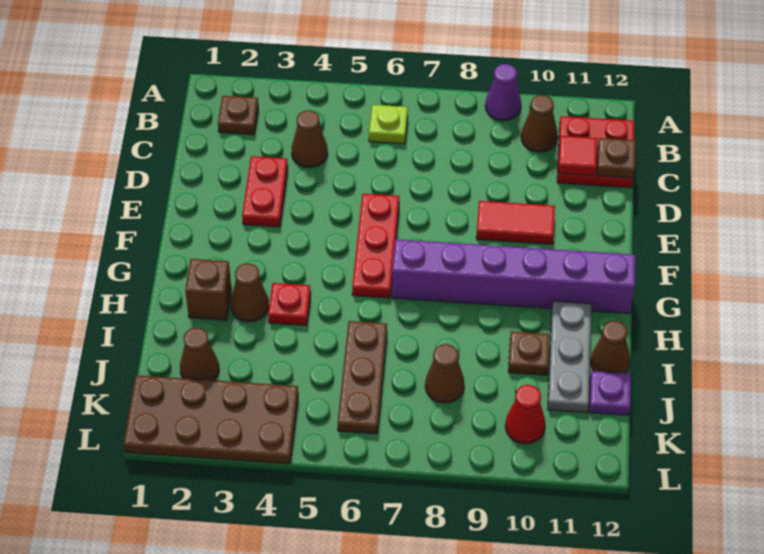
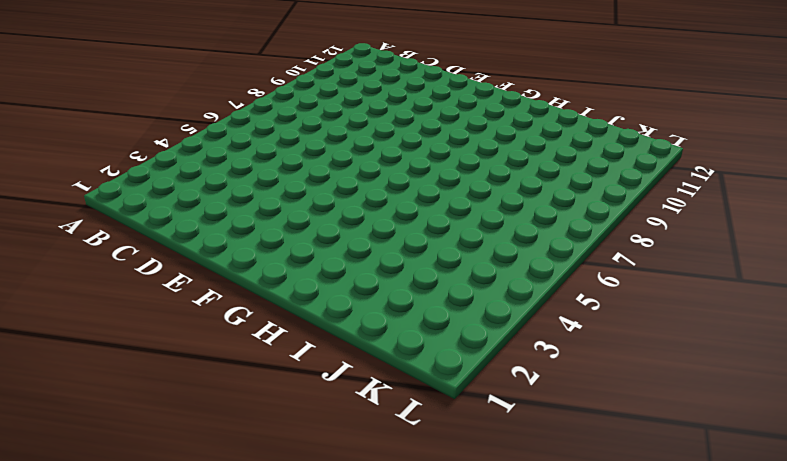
none -> purple 1x1 cone [485,64,521,121]
none -> brown 1x1 plate [218,96,258,135]
none -> lime 1x1 plate [369,105,408,144]

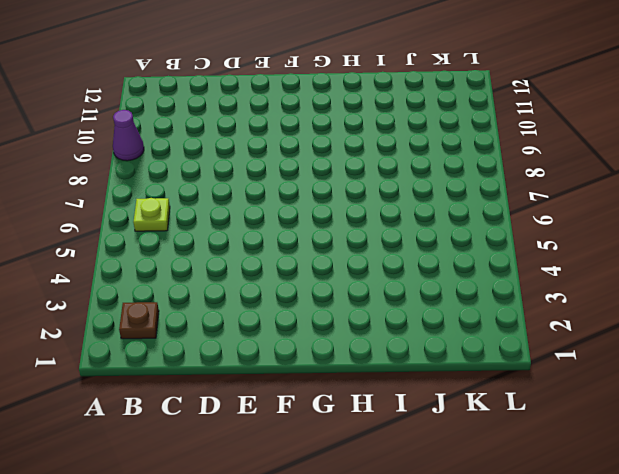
none -> brown 1x1 cone [521,95,558,152]
none -> red 2x2 plate [557,116,635,188]
none -> brown 1x1 cone [291,110,328,168]

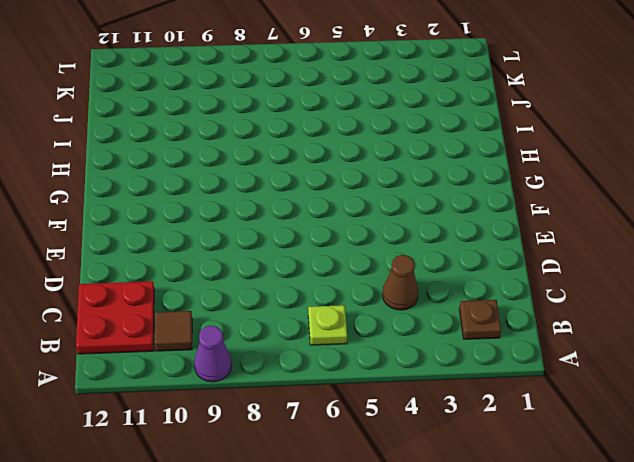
brown 1x1 tile [154,311,192,351] -> brown 1x1 cone [521,95,558,152]
none -> red 1x2 plate [242,156,288,227]
none -> red 1x3 plate [352,194,399,298]
none -> red 1x2 tile [476,201,555,244]

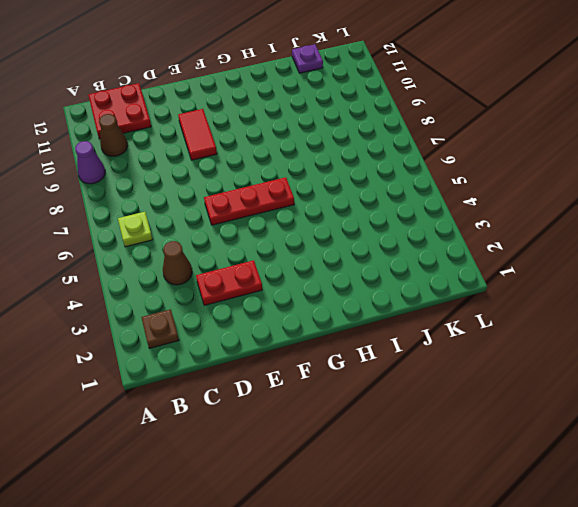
none -> purple 1x6 brick [392,239,635,314]
none -> brown 1x1 brick [185,259,231,320]
none -> brown 1x1 cone [231,263,269,322]

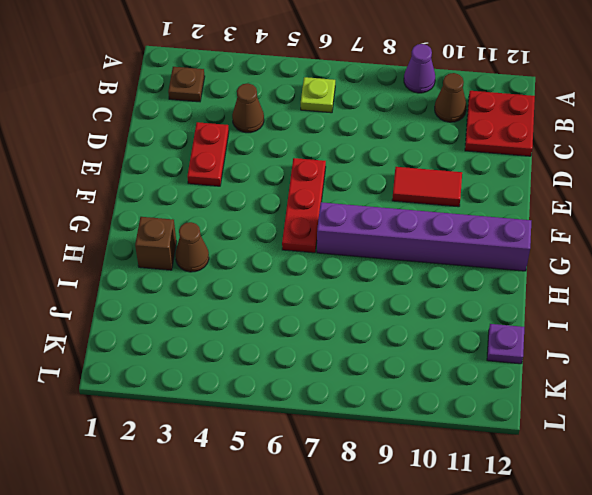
none -> red 1x1 plate [268,283,311,326]
none -> grey 1x3 plate [548,301,591,413]
none -> brown 1x3 plate [338,321,387,434]

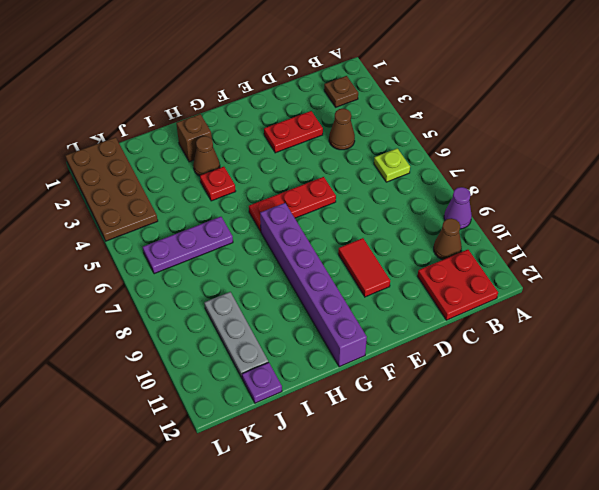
purple 1x3 plate [143,217,233,274] -> brown 1x3 plate [338,321,387,434]
grey 1x3 plate [204,292,268,378] -> grey 1x3 plate turned to [548,301,591,413]
none -> brown 1x1 plate [508,332,550,375]
none -> brown 1x1 cone [591,321,630,373]
none -> brown 1x1 cone [180,328,219,380]

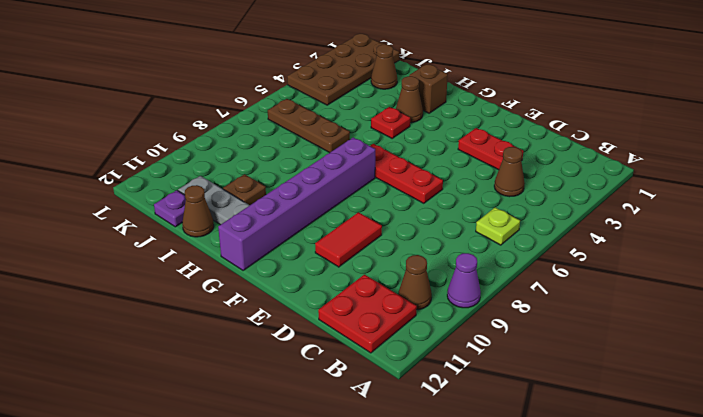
none -> brown 1x1 plate [218,96,258,135]
none -> brown 1x1 cone [425,344,464,403]
none -> red 1x1 cone [505,385,545,444]

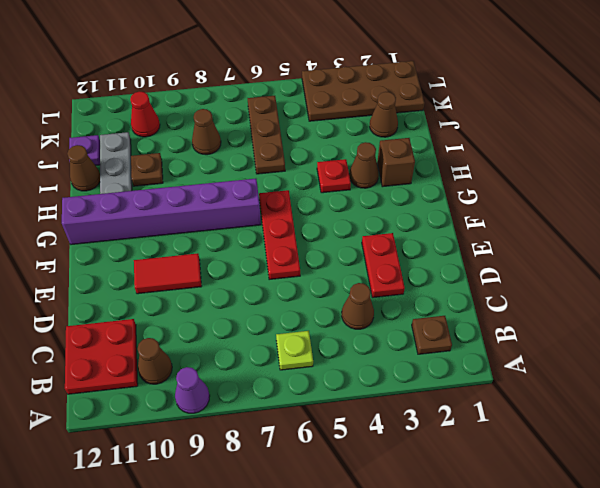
none -> red 1x1 tile [558,136,597,176]
none -> brown 1x1 plate [597,138,636,178]

